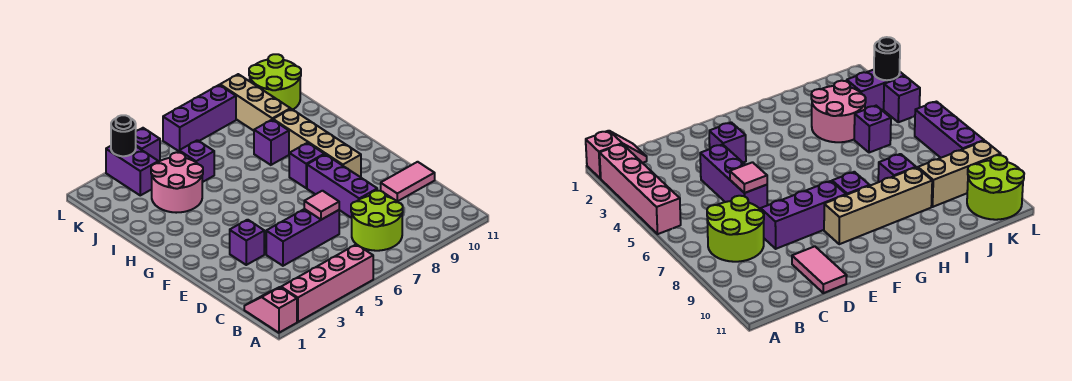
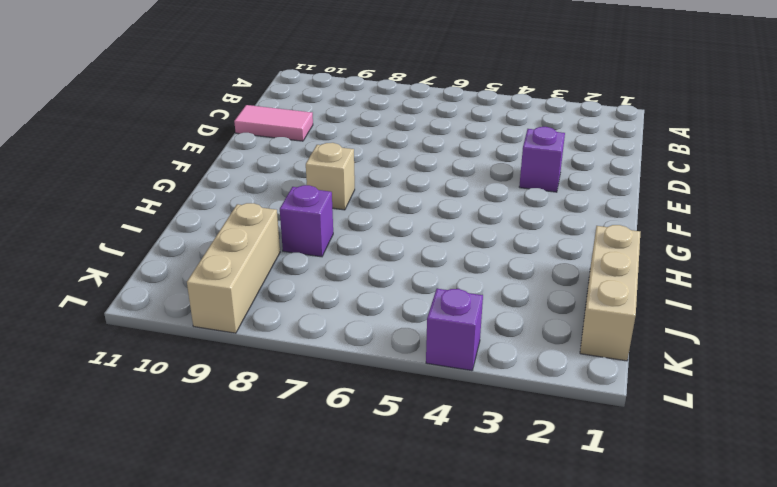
tan 1x1 brick [306,143,355,210] -> purple 1x1 brick [289,143,324,188]
tan 1x3 brick [580,225,640,361] -> none
none -> pink 1x2 slope [244,287,297,333]
none -> pink 1x4 brick [281,244,373,322]
none -> lime 2x2 round brick [351,191,403,251]

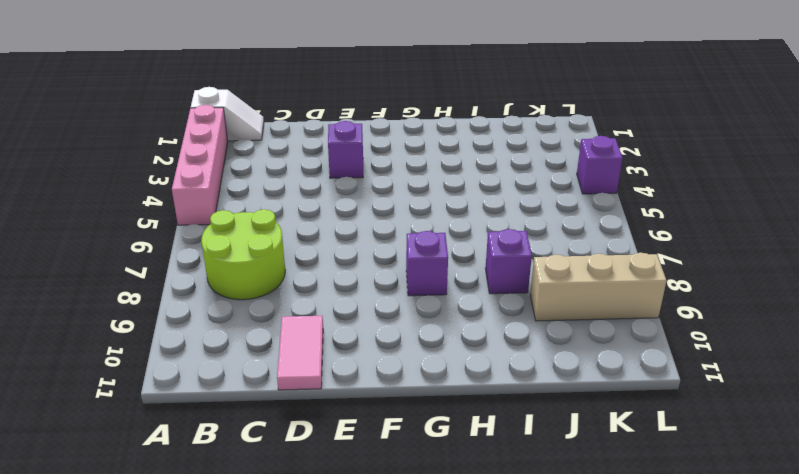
white 1x2 slope [191,87,264,141] -> pink 1x2 slope [244,287,297,333]
none -> purple 1x3 brick [266,209,339,266]
none -> purple 1x3 brick [307,154,377,218]
none -> tan 1x4 brick [273,109,361,177]

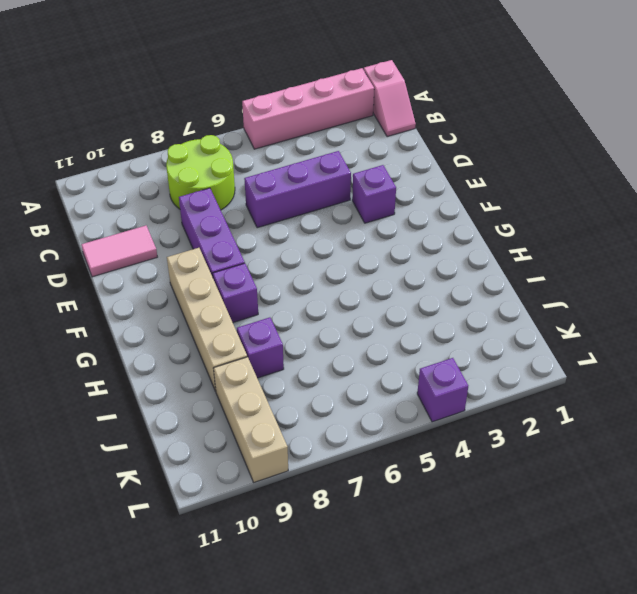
none -> pink 2x2 round brick [151,152,203,213]
none -> purple 1x1 brick [179,140,214,182]
none -> purple 1x2 brick [106,146,158,195]

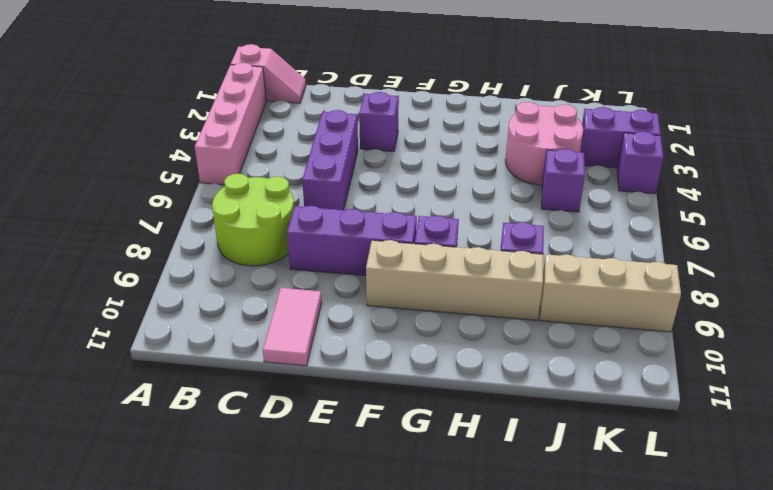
none -> lime 2x2 round brick [249,54,301,110]
none -> purple 1x3 brick [163,85,236,151]
none -> pink 1x1 tile [304,191,339,220]

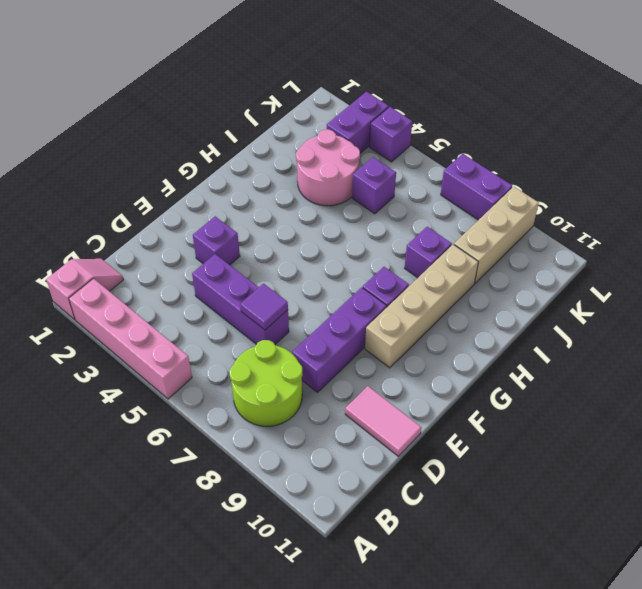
purple 1x1 tile [240,284,288,330] -> pink 1x1 tile [304,191,339,220]
purple 1x2 brick [441,154,512,220] -> purple 1x3 brick [163,85,236,151]
none -> lime 2x2 round brick [249,54,301,110]
none -> black 1x1 round brick [111,115,136,156]

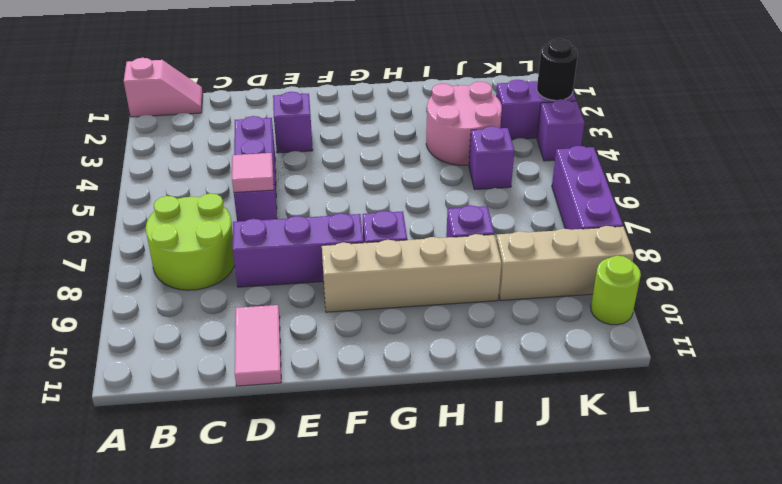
lime 1x1 round brick [591,256,641,325] -> lime 2x2 round brick [249,54,301,110]
none -> pink 1x4 brick [281,244,373,322]

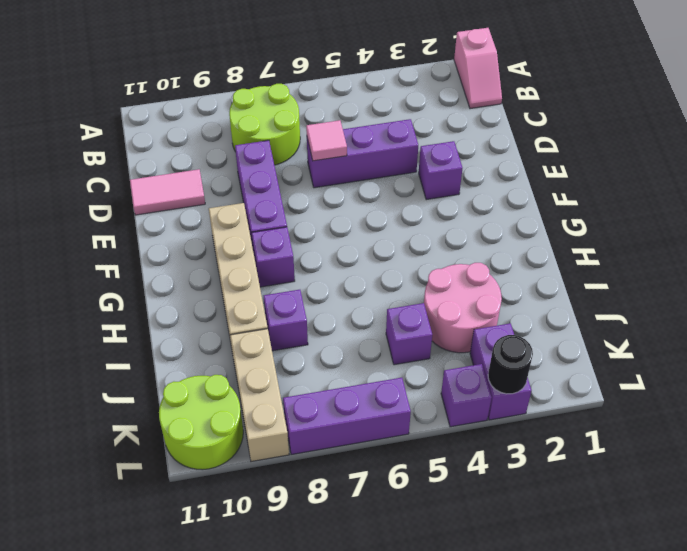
none -> pink 1x4 brick [281,244,373,322]

